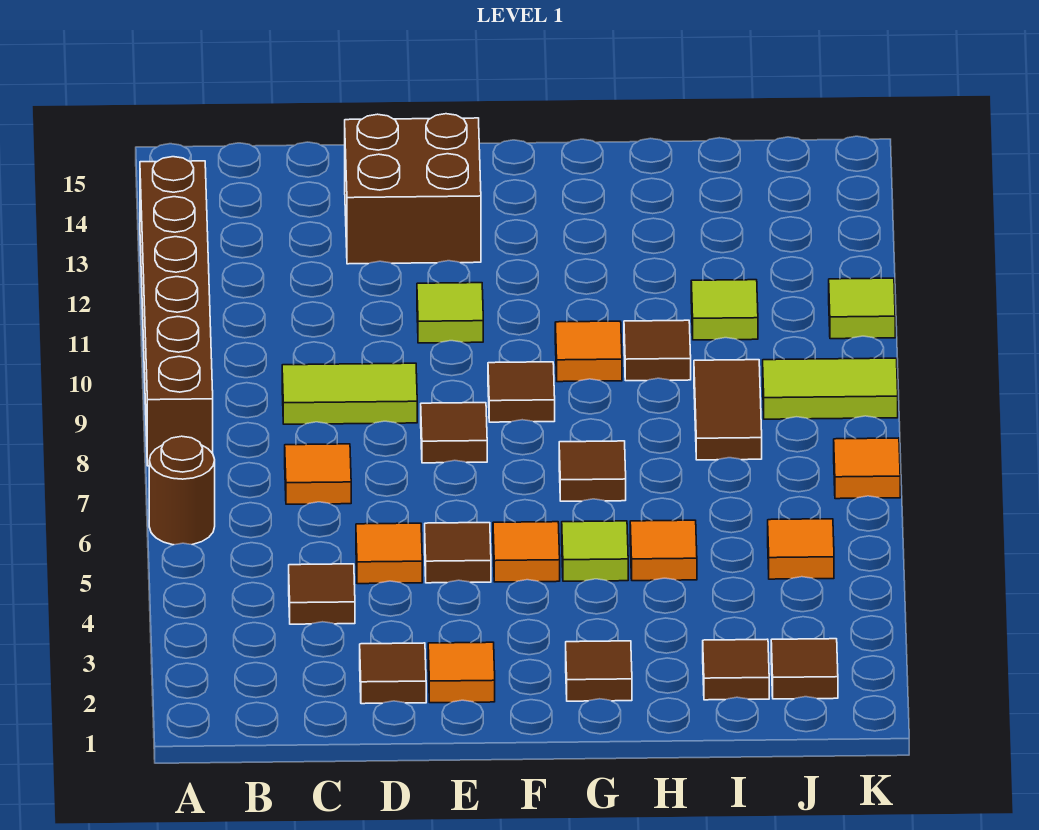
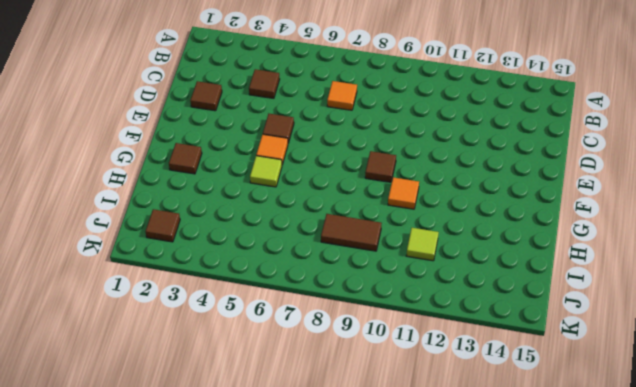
none -> brown 1x1 round brick [149,436,215,545]
none -> brown 1x6 brick [140,157,213,466]
none -> lime 1x2 tile [282,363,417,424]

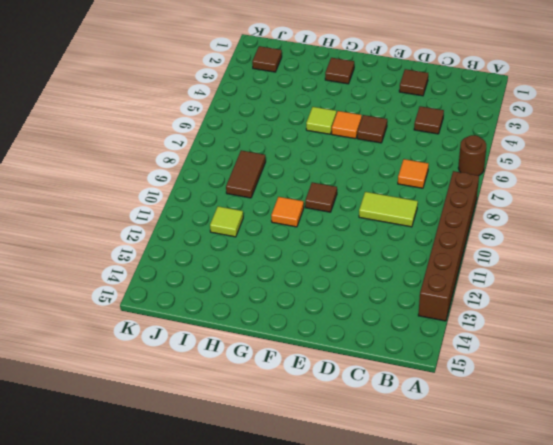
none -> orange 1x1 tile [356,523,422,584]
none -> brown 2x2 brick [345,114,481,264]
none -> orange 1x1 tile [428,642,495,703]

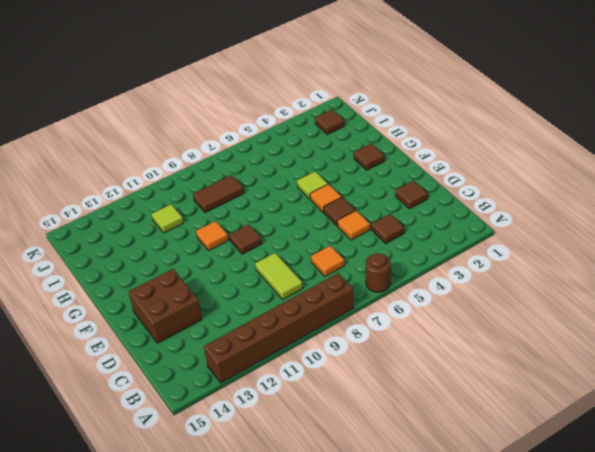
none -> orange 1x1 tile [428,642,495,703]
none -> brown 1x1 tile [421,403,487,463]
none -> lime 1x1 tile [417,283,483,343]

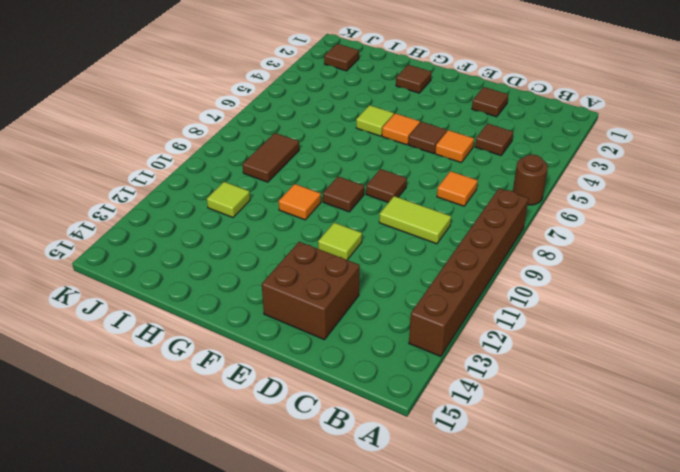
none -> orange 1x1 tile [428,642,495,703]
none -> brown 1x1 tile [559,441,626,501]
none -> orange 1x1 tile [630,520,697,581]

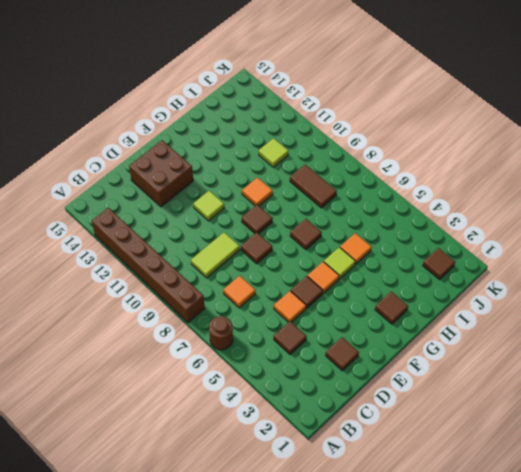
none -> orange 1x1 tile [428,642,495,703]
none -> brown 1x1 tile [624,320,691,381]
none -> brown 1x1 tile [703,639,769,700]

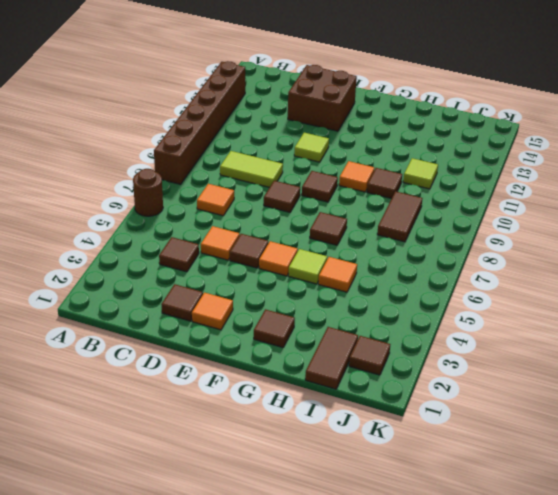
brown 1x2 tile [305,327,358,389] -> brown 1x1 tile [703,639,769,700]
none -> orange 1x1 tile [768,519,834,579]
none -> lime 1x2 tile [763,358,898,419]
none -> orange 1x1 tile [834,438,900,499]

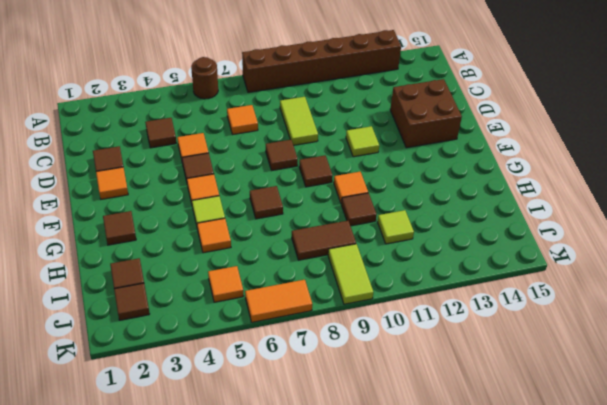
orange 1x2 tile [245,280,312,322] -> orange 1x1 tile [834,438,900,499]
none -> lime 1x1 tile [829,278,895,339]

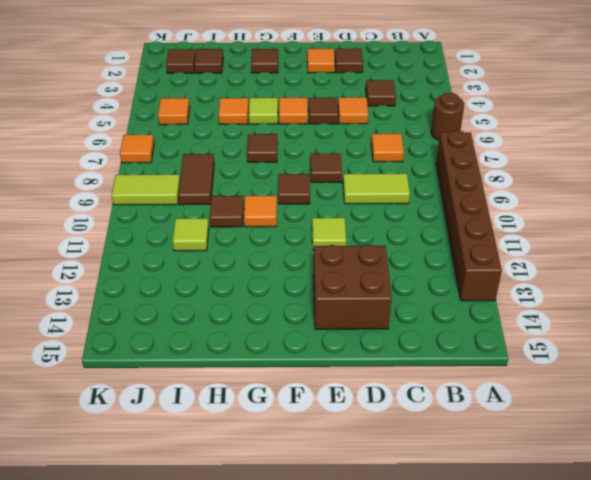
none -> lime 1x1 tile [829,278,895,339]

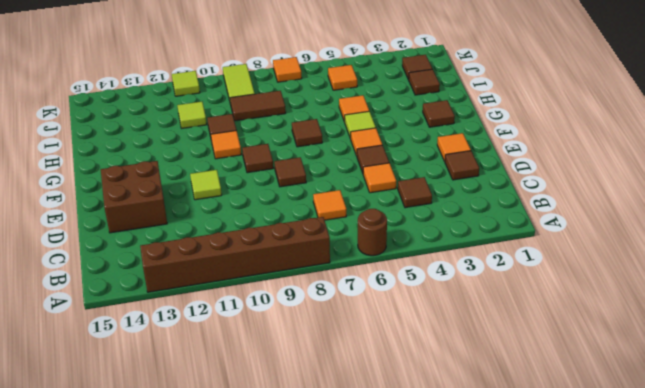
none -> lime 1x2 tile [282,363,417,424]

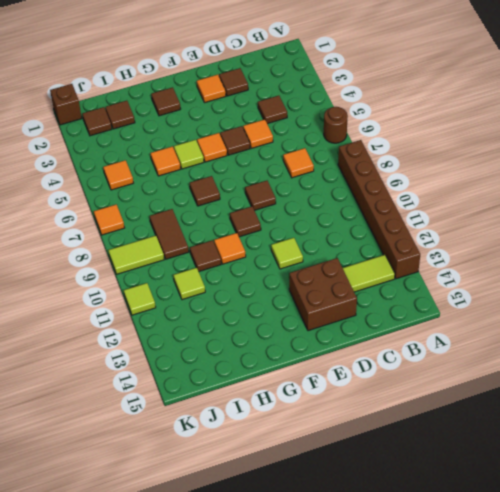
lime 1x2 tile [343,255,395,292] -> lime 1x2 tile moved to [282,363,417,424]
brown 1x1 brick [50,84,82,125] -> none

